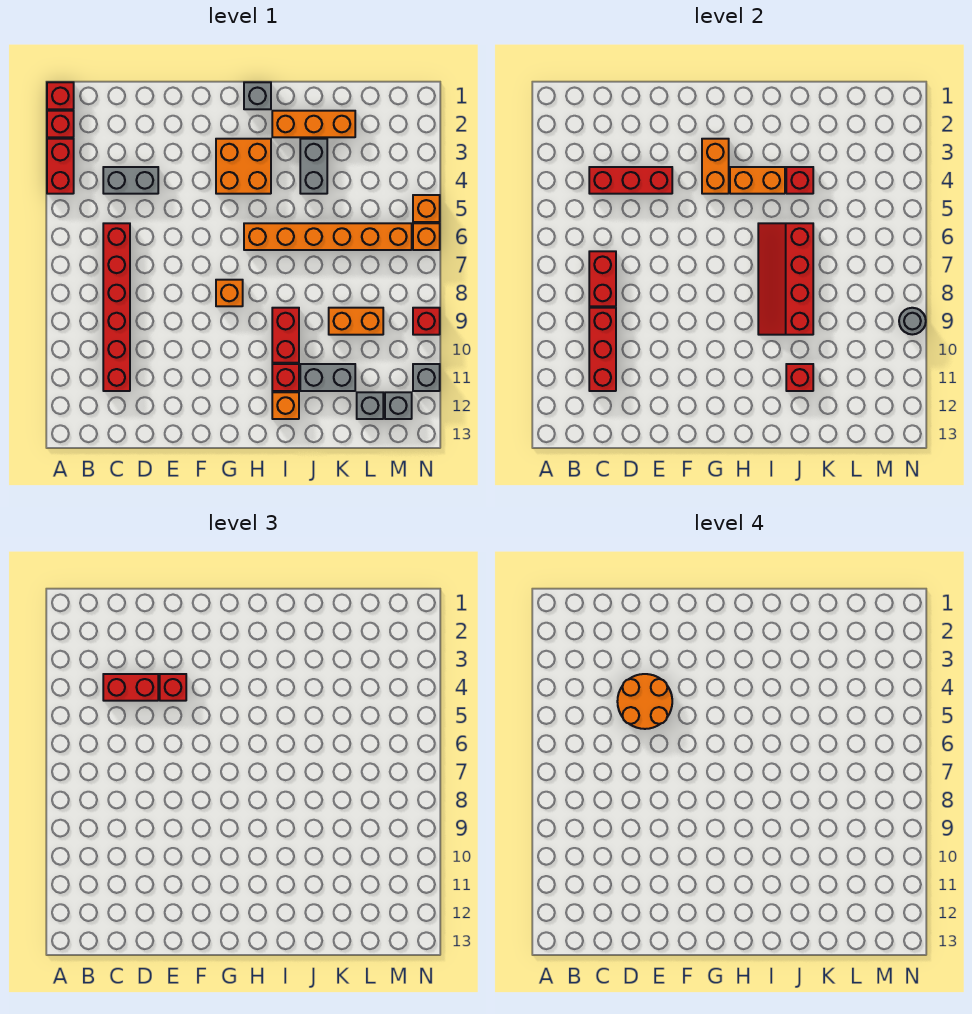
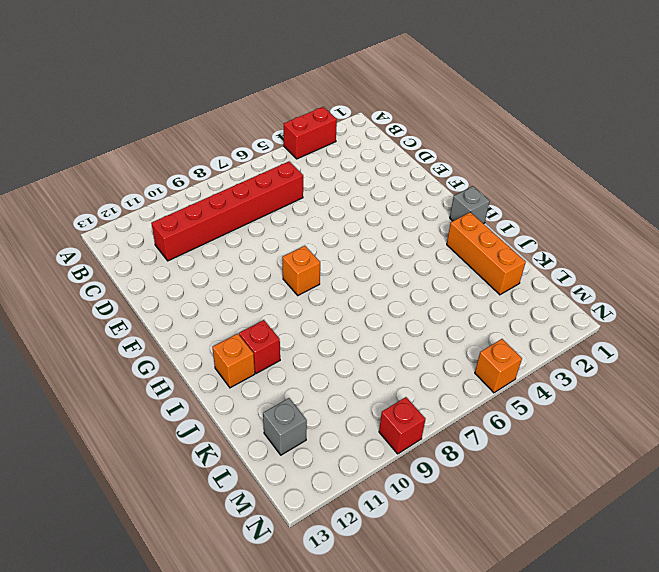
none -> red 1x1 brick [47,82,74,109]
none -> red 1x1 brick [47,111,74,137]
none -> grey 1x2 brick [103,167,158,194]
none -> orange 2x2 brick [216,139,271,194]

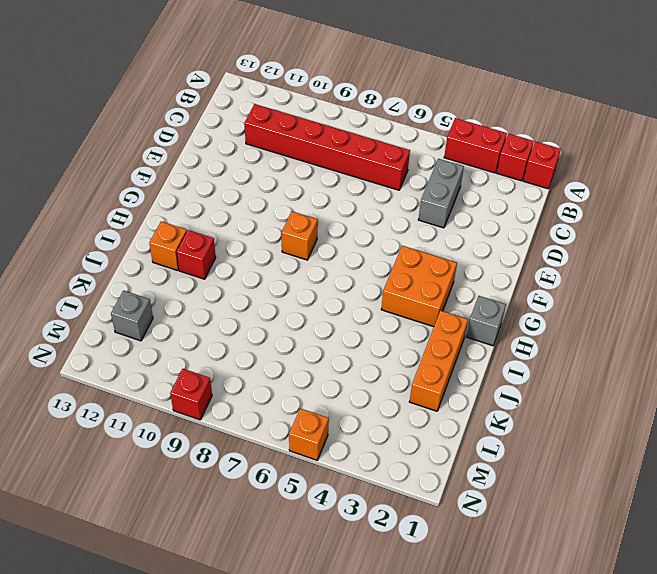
none -> orange 1x6 brick [244,223,412,250]
none -> red 1x2 brick [272,308,299,363]
none -> grey 1x2 brick [300,139,327,194]
none -> grey 1x2 brick [300,364,355,391]

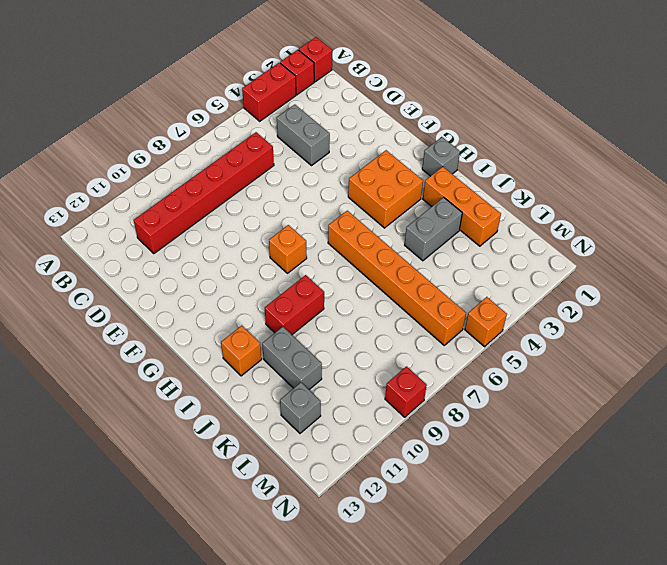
none -> red 1x1 brick [272,364,299,391]
none -> orange 1x2 brick [329,308,383,335]
none -> grey 1x1 brick [385,392,412,419]
none -> orange 1x1 brick [413,223,440,250]

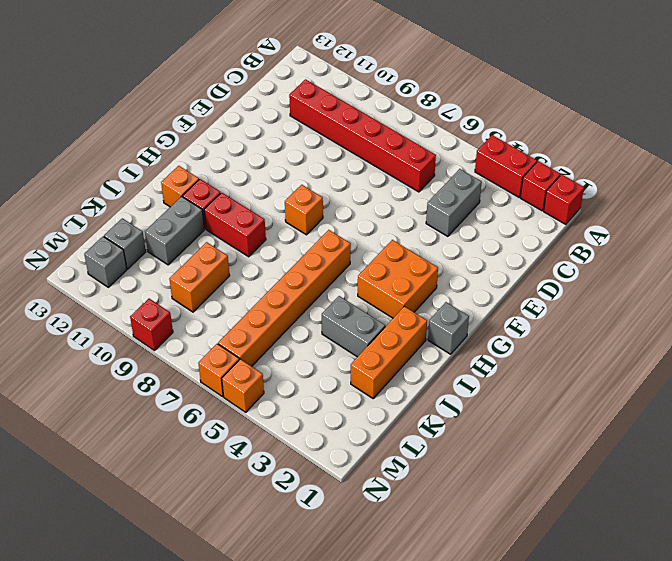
none -> grey 1x1 brick [413,364,440,391]
none -> red 1x3 brick [589,167,672,194]
none -> red 1x2 brick [589,251,616,306]
none -> red 1x3 brick [589,308,616,391]

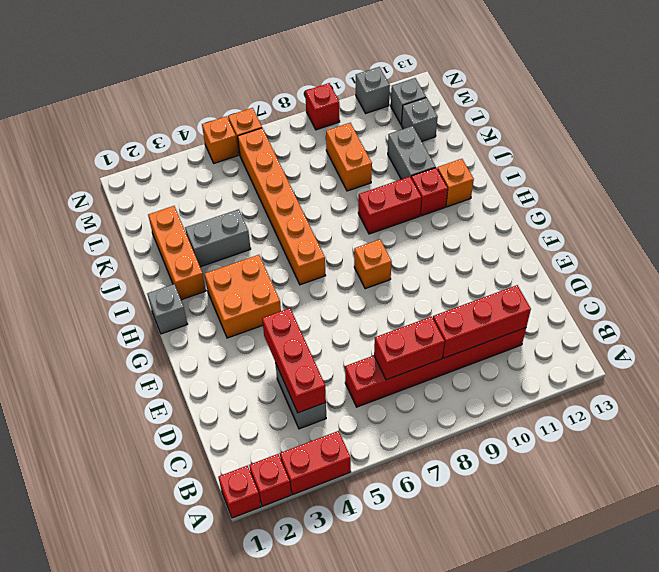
none -> orange 1x2 brick [702,139,729,194]
none -> orange 1x2 brick [730,167,785,194]
none -> red 2x4 slope [758,223,813,335]
none -> red 1x1 brick [786,167,813,194]

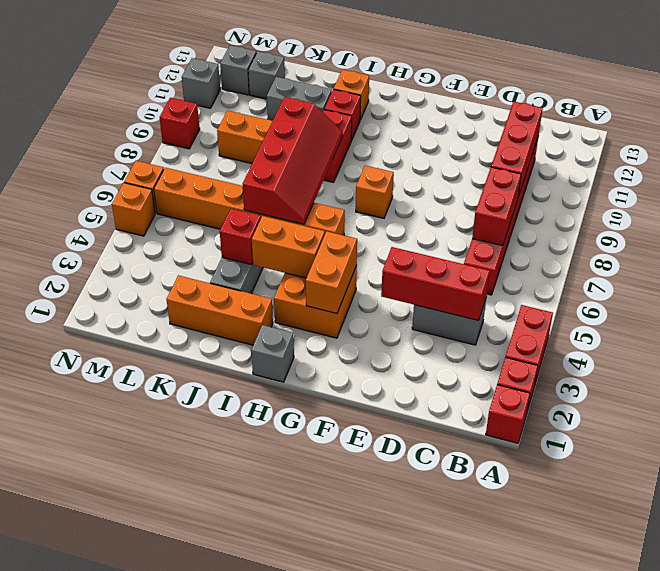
none -> red 1x1 brick [786,364,813,391]
none -> grey 1x1 round brick [899,308,926,335]
none -> red 1x2 brick [103,674,158,701]
none -> red 1x1 brick [160,674,186,701]

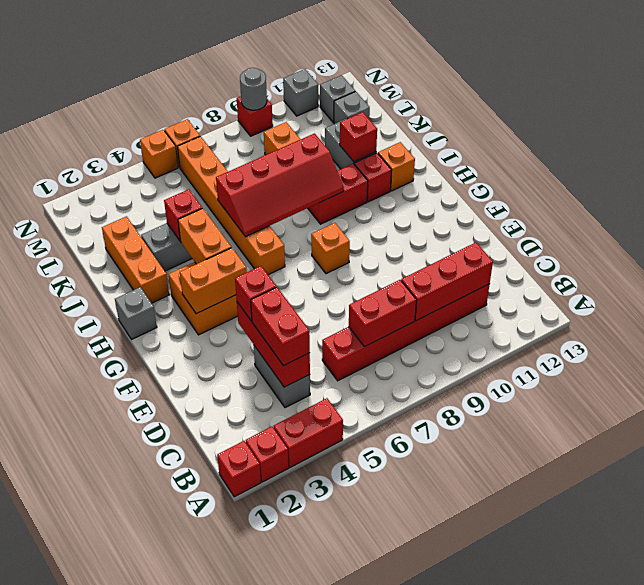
none -> orange 2x2 round brick [617,674,672,729]

